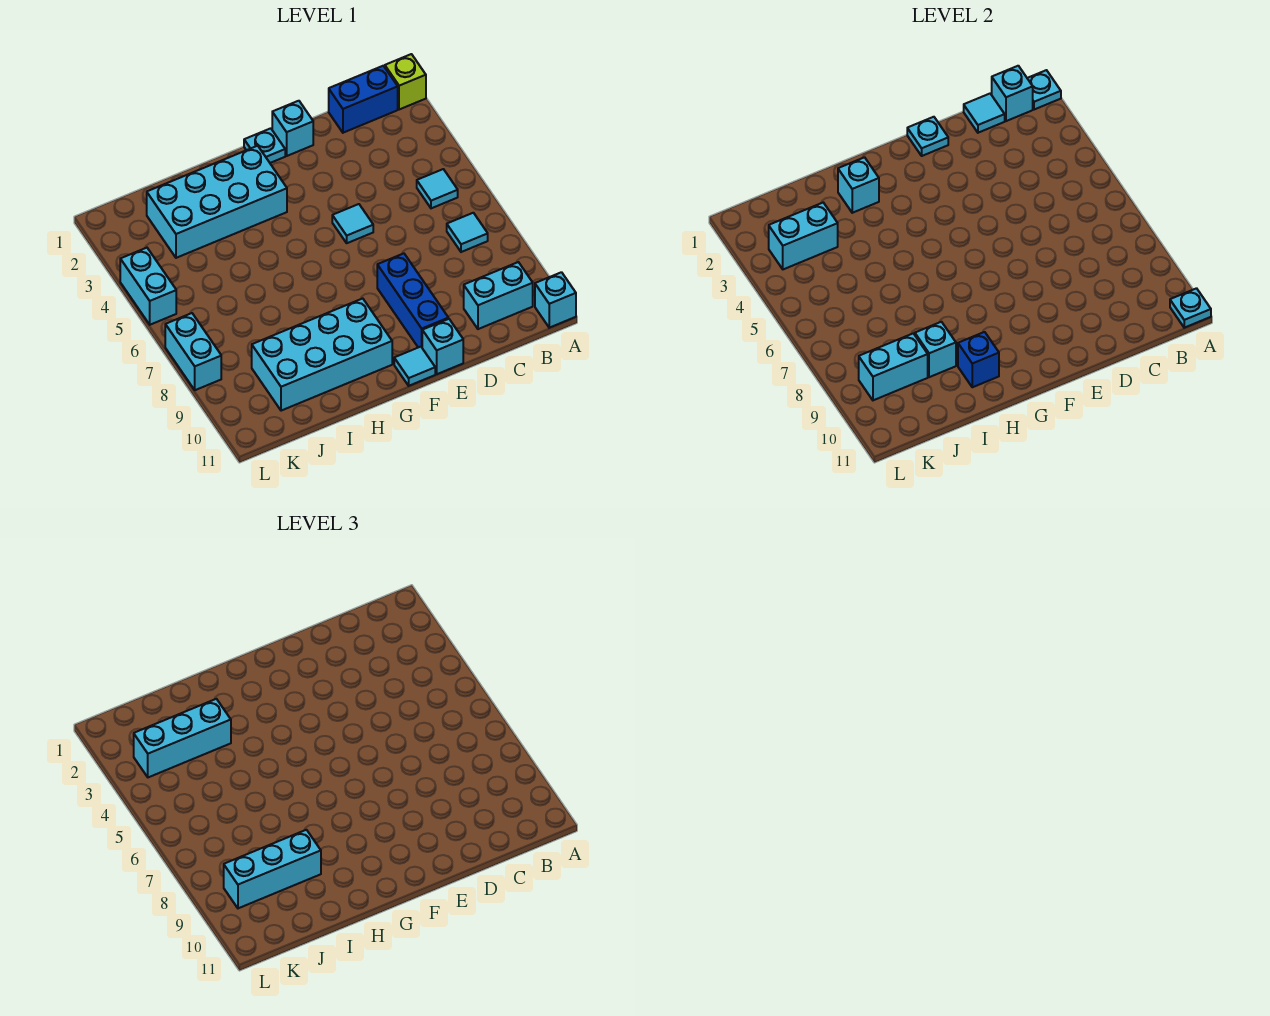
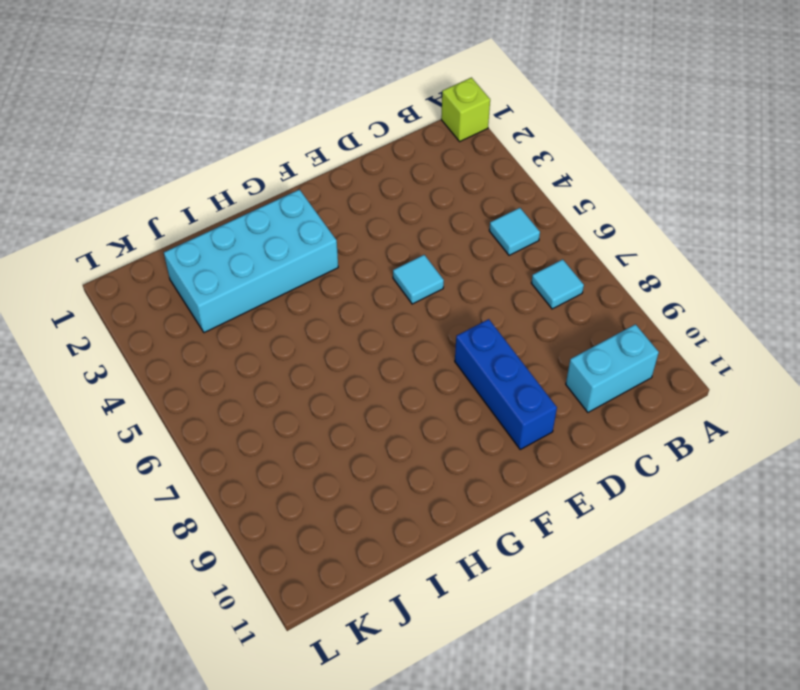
none -> cyan 1x1 brick [535,272,576,328]
none -> blue 1x2 brick [329,66,398,133]
none -> cyan 1x1 brick [272,101,313,156]

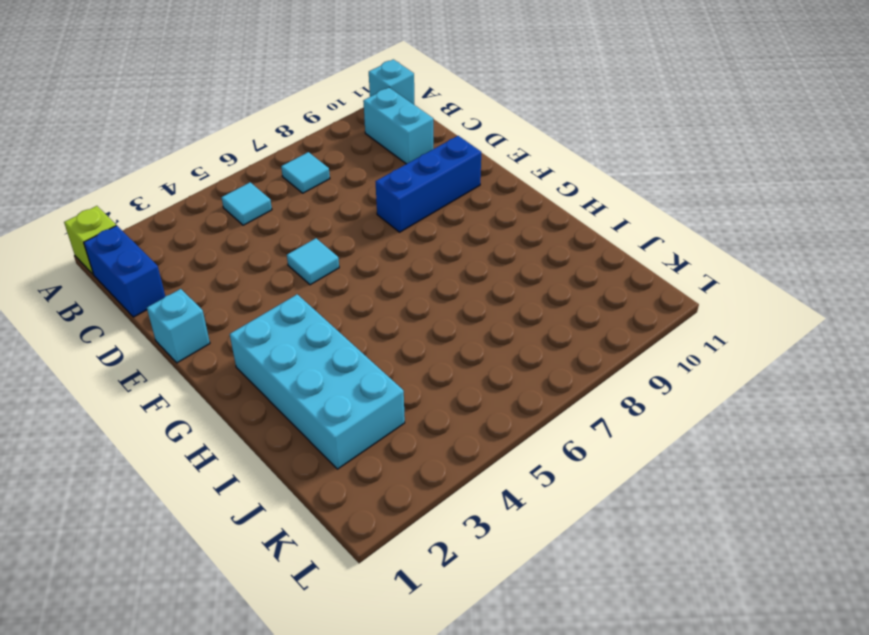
none -> cyan 1x1 brick [422,319,463,374]
none -> cyan 1x1 plate [244,128,285,163]
none -> cyan 1x1 tile [394,347,435,386]

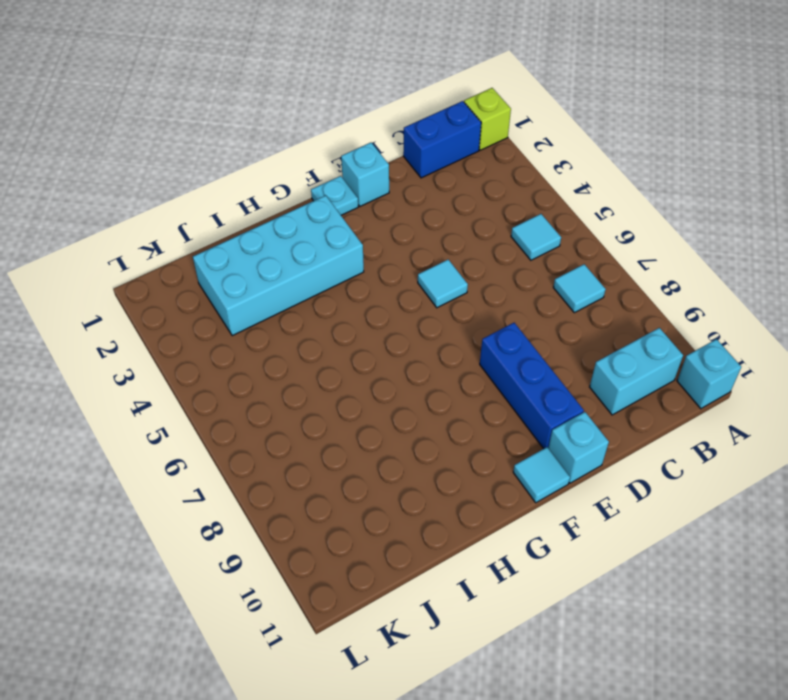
none -> cyan 2x4 brick [252,298,392,411]
none -> cyan 1x2 brick [120,248,176,325]
none -> cyan 1x2 brick [165,313,221,390]

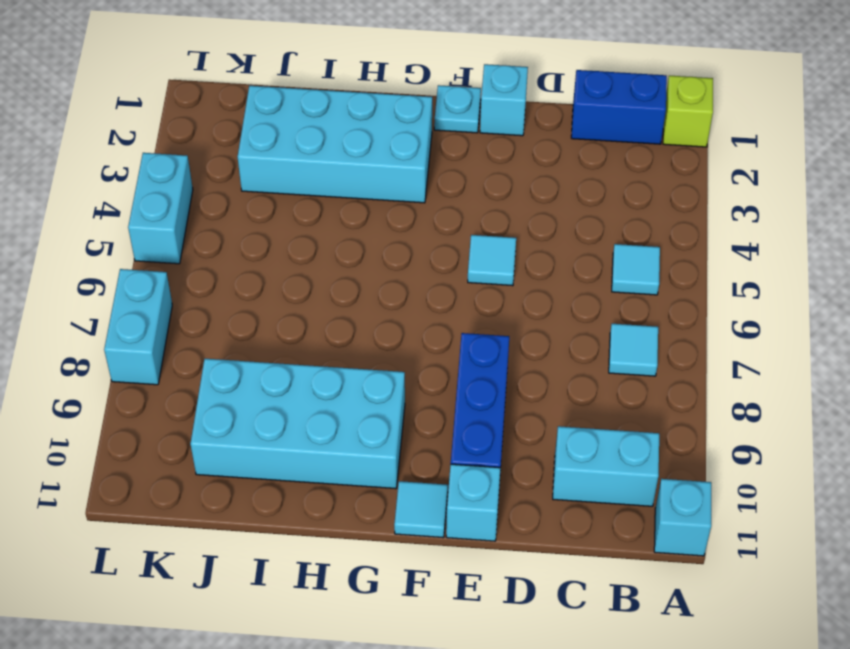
none -> cyan 1x1 plate [1027,70,1061,110]
none -> cyan 1x1 plate [1170,288,1211,328]
none -> cyan 1x1 brick [992,66,1033,121]

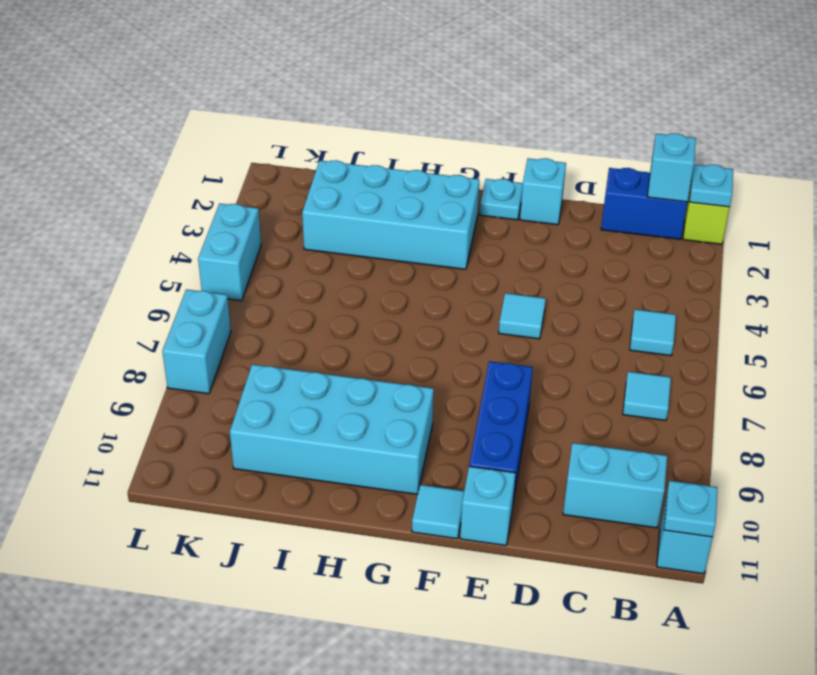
none -> cyan 1x1 tile [964,94,1005,133]
none -> cyan 1x1 plate [907,117,948,156]
none -> cyan 1x1 brick [838,157,879,213]

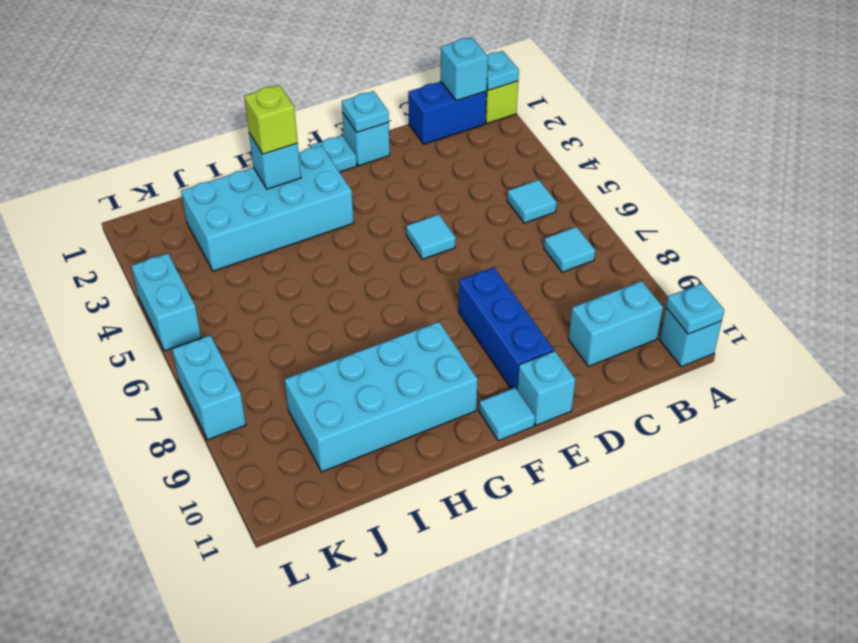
lime 1x1 brick [244,85,298,154] -> none
none -> cyan 1x1 tile [964,94,1005,133]
none -> blue 1x1 brick [958,332,999,387]
none -> cyan 1x1 brick [915,322,956,377]

